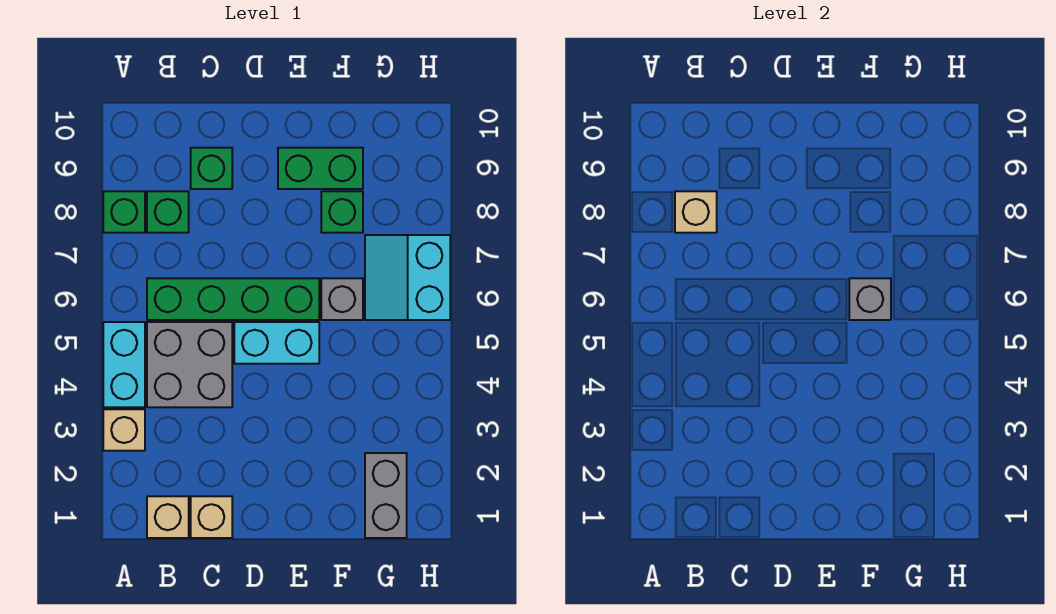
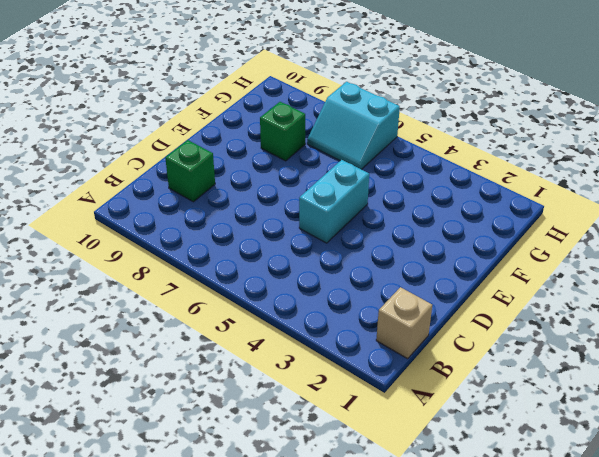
none -> tan 1x1 brick [103,409,145,451]
none -> cyan 1x2 brick [103,322,145,407]
none -> green 1x1 brick [103,191,145,233]

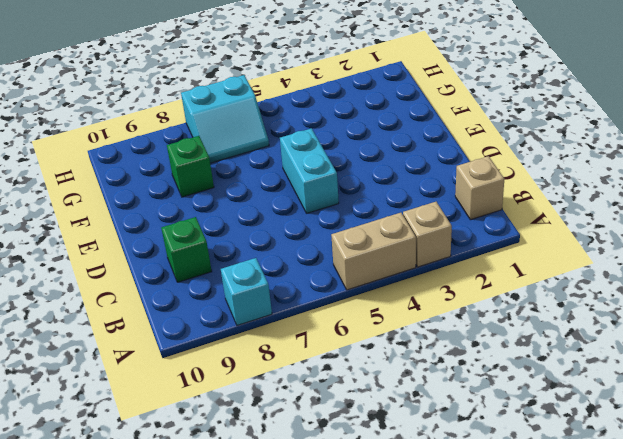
tan 1x2 brick [331,213,416,290] -> cyan 1x2 brick [103,322,145,407]
cyan 1x1 brick [221,258,272,325] -> green 1x1 brick [103,191,145,233]
none -> grey 2x2 brick [147,322,232,407]
none -> green 1x4 brick [147,278,319,320]
none -> green 1x1 brick [147,191,189,233]

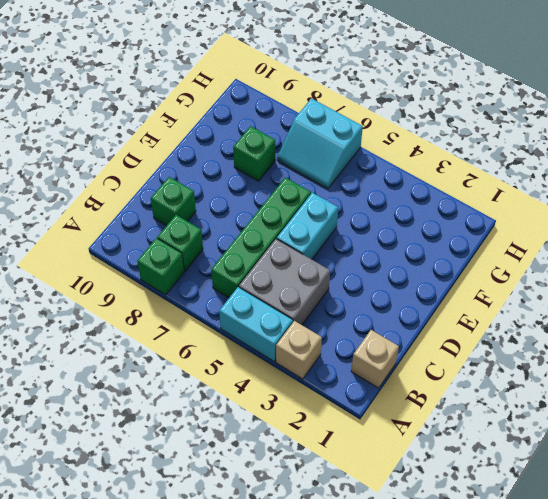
none -> tan 1x1 brick [191,496,232,538]
none -> green 1x2 brick [278,148,363,189]
none -> grey 1x1 brick [321,278,363,320]

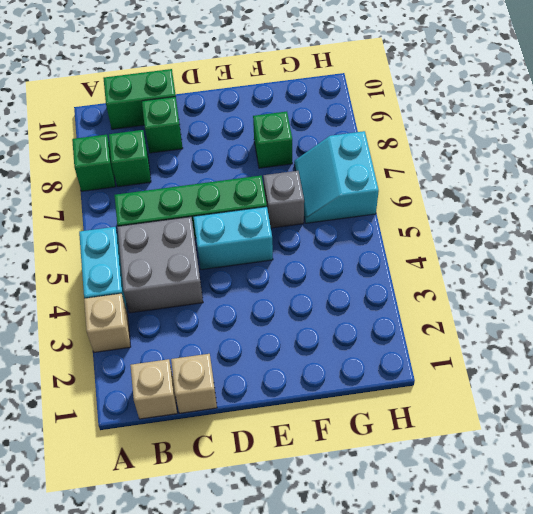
green 1x2 brick [103,69,176,129] -> green 1x2 brick moved to [278,148,363,189]
none -> grey 1x2 brick [365,453,407,538]
none -> tan 1x1 brick [675,191,717,233]
none -> grey 1x1 brick [849,278,891,320]

